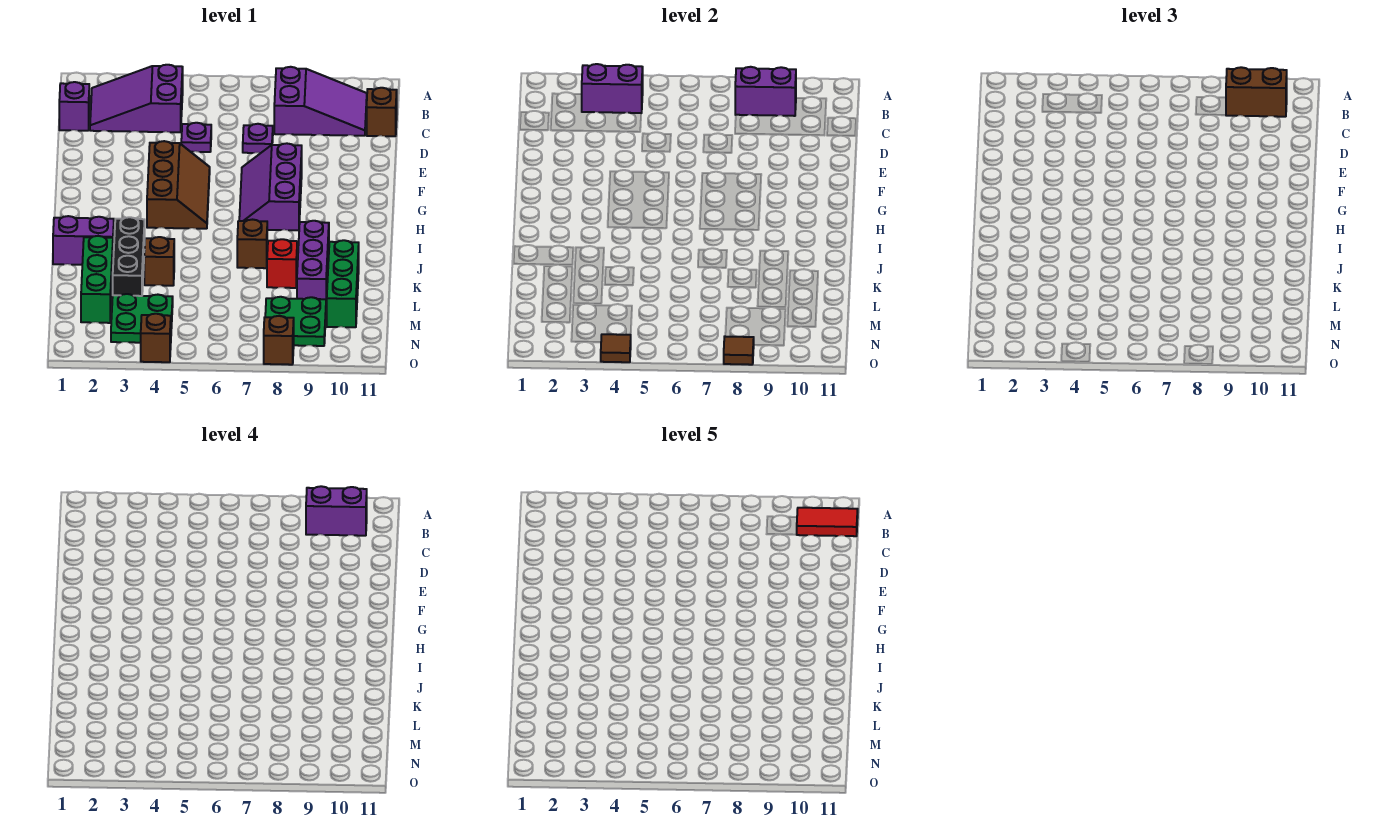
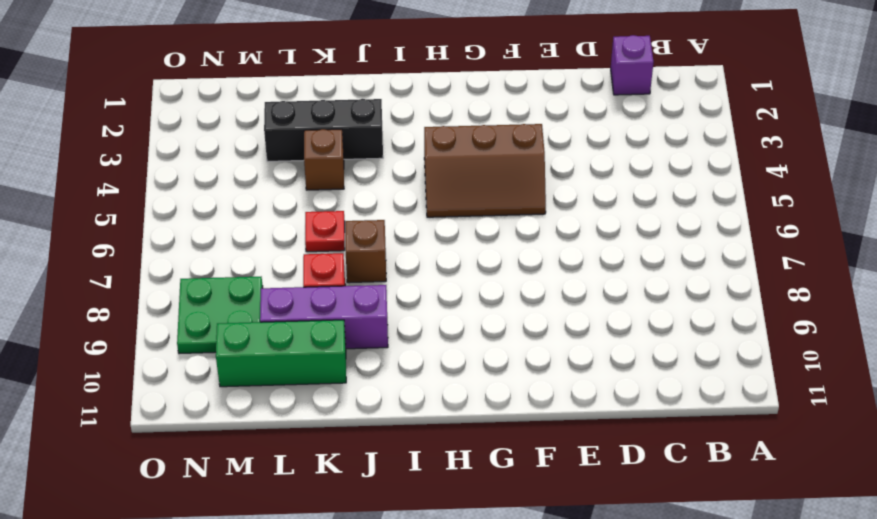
red 1x1 plate [305,211,345,252] -> none
none -> purple 2x3 slope [90,65,183,132]
none -> purple 2x3 slope [274,67,367,136]
none -> brown 1x1 brick [366,88,397,136]

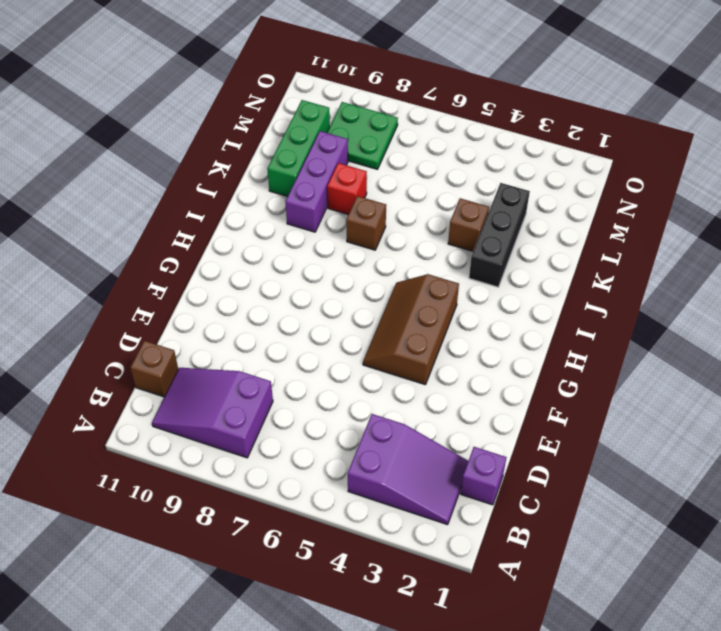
none -> purple 1x1 plate [181,123,211,152]
none -> purple 1x1 plate [243,124,273,153]
none -> purple 2x3 slope [239,143,302,230]

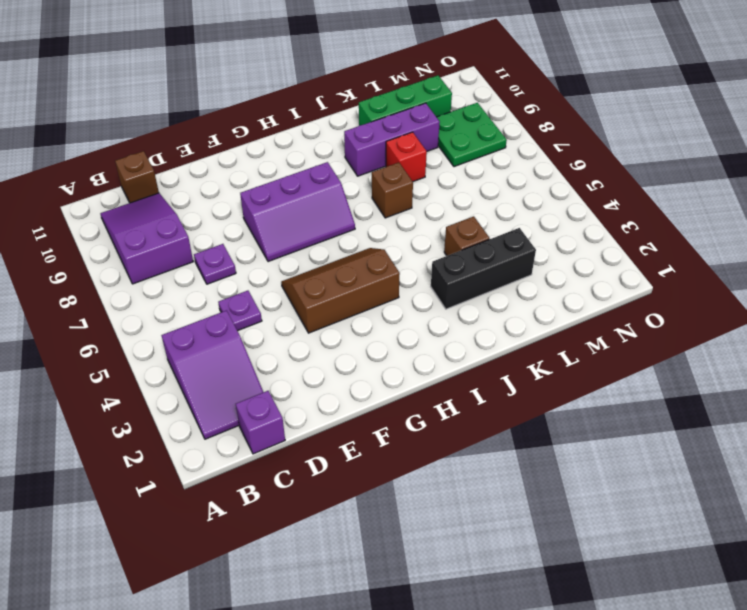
none -> purple 1x2 brick [53,216,114,265]
none -> green 1x3 brick [81,236,113,323]
none -> green 2x2 plate [111,294,173,343]

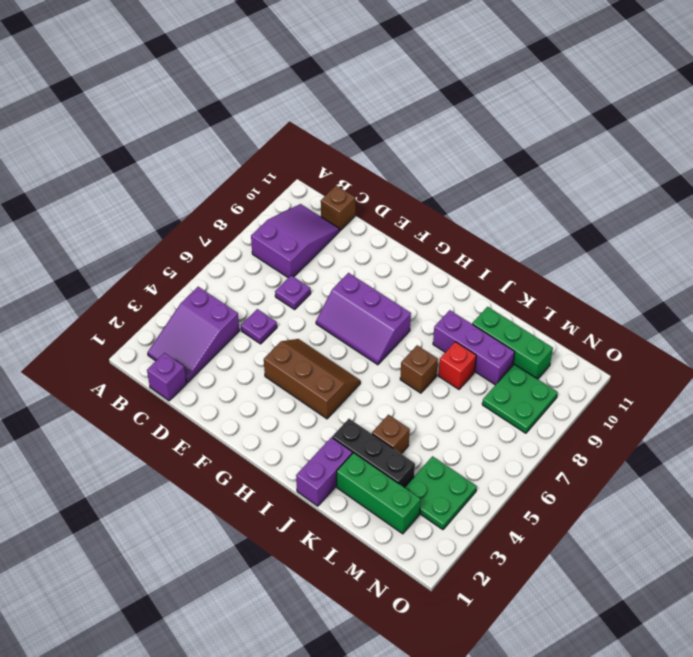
none -> brown 1x1 brick [141,314,171,362]
none -> brown 1x1 brick [264,316,294,365]
none -> purple 1x2 brick [582,64,643,113]

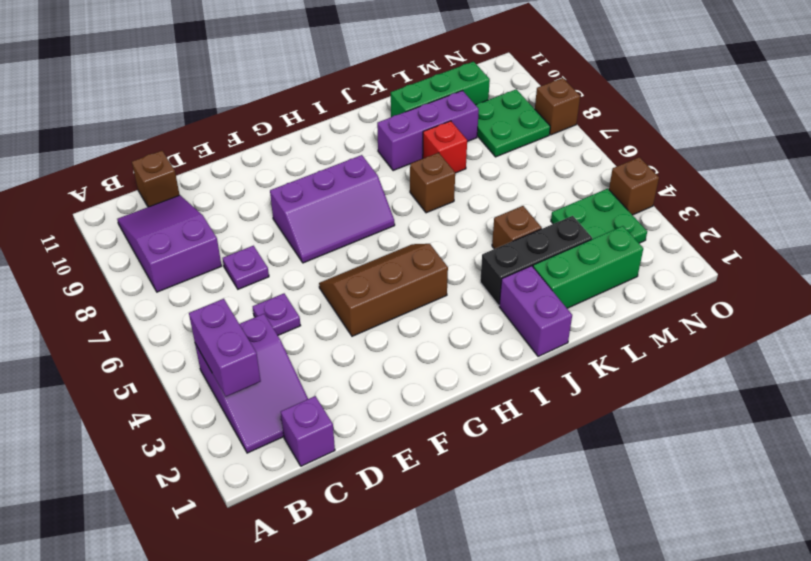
none -> purple 1x2 brick [735,67,796,116]
none -> brown 1x1 tile [601,334,631,362]
none -> brown 1x1 tile [724,337,754,365]

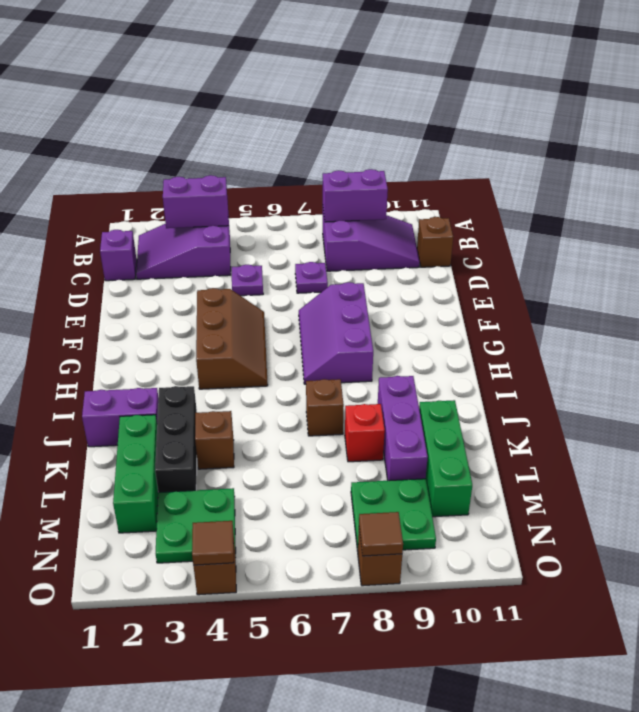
none -> brown 1x2 brick [1226,67,1287,117]
none -> purple 1x2 brick [306,486,367,536]
none -> red 1x2 tile [797,508,858,536]

